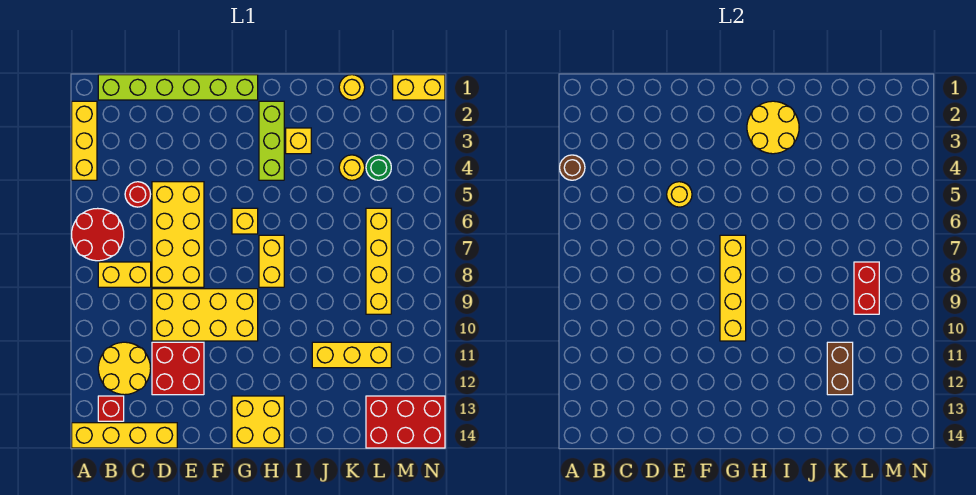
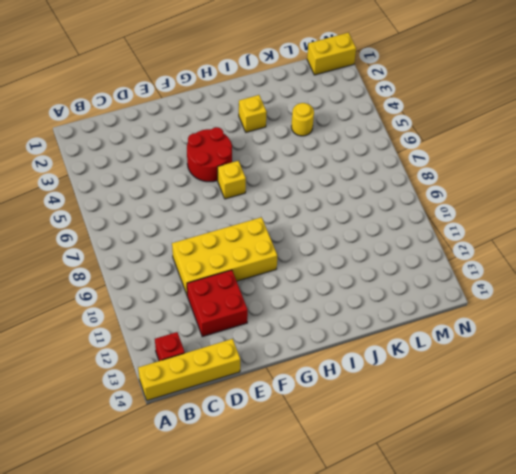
red 2x2 round brick [187,127,232,182] -> red 2x2 round brick moved to [72,208,124,261]
none -> yellow 1x3 brick [72,101,97,180]
none -> lime 1x6 brick [98,75,258,100]
none -> yellow 1x2 brick [98,262,151,287]

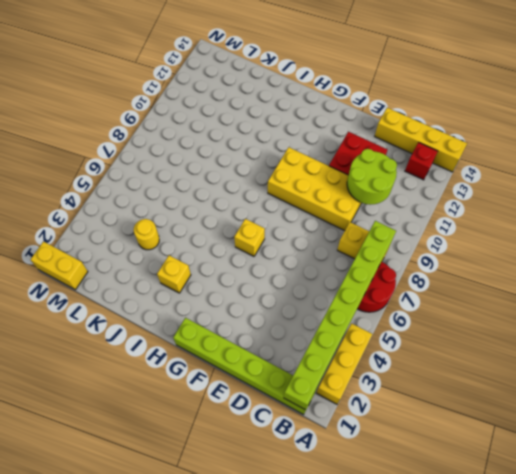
lime 1x8 brick [284,221,396,410] -> none
lime 2x2 round brick [347,149,397,205] -> none
none -> yellow 2x2 round brick [98,342,151,395]
none -> red 1x1 round brick [125,182,151,207]
none -> yellow 2x4 brick [152,182,204,287]

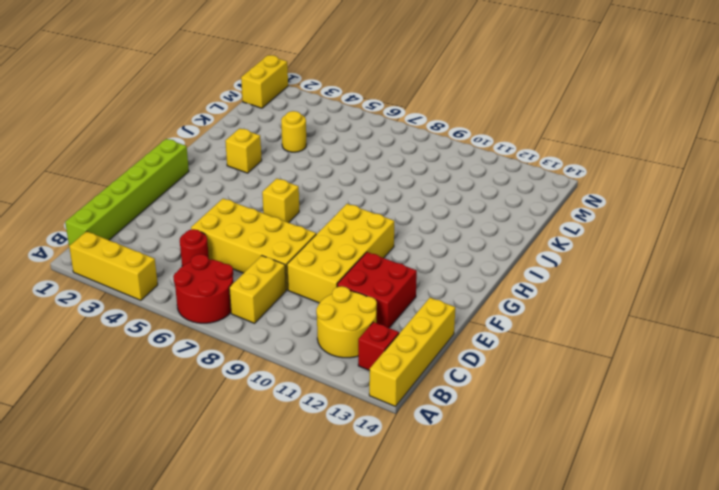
none -> yellow 2x2 brick [232,396,284,448]
none -> lime 1x3 brick [259,101,284,180]
none -> yellow 1x2 brick [259,235,284,287]

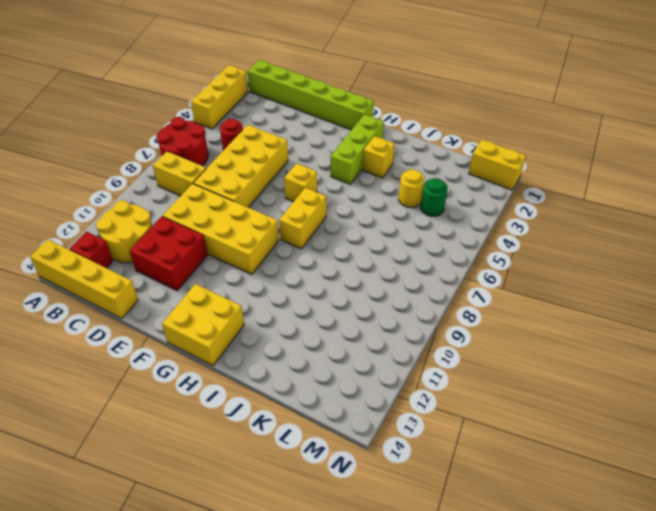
none -> yellow 1x3 brick [312,342,391,368]
none -> yellow 1x1 round brick [339,75,365,100]
none -> yellow 1x4 brick [366,208,391,314]

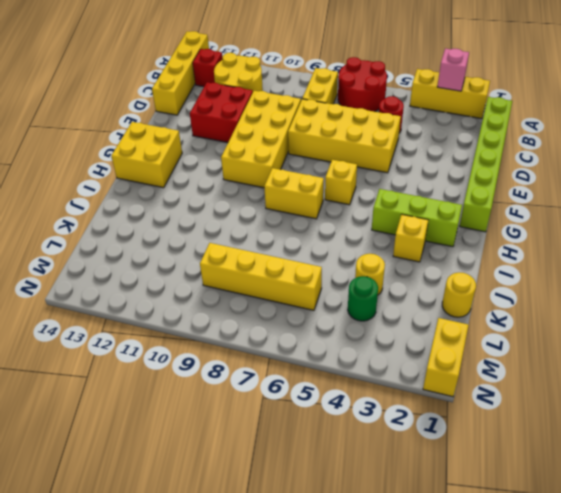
pink 1x1 brick [437,49,469,91] -> none
none -> yellow 1x3 brick [312,342,391,368]
none -> red 2x3 brick [366,396,445,448]
none -> brown 1x1 round brick [560,155,585,180]

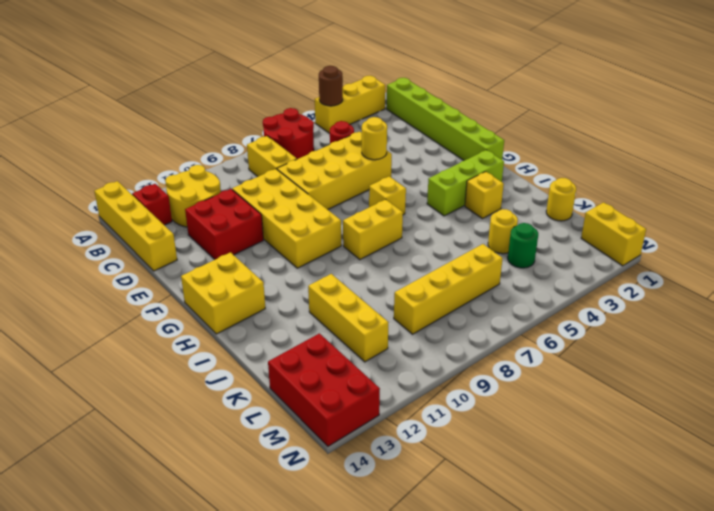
none -> yellow 1x4 brick [720,235,746,341]
none -> yellow 2x2 round brick [747,101,799,154]
none -> brown 1x2 brick [827,342,853,395]

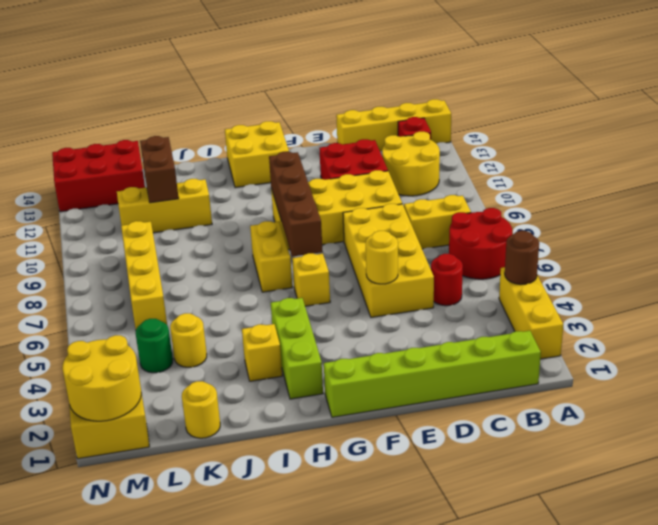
brown 1x4 brick [269,152,323,257] -> yellow 1x4 brick [720,235,746,341]
yellow 2x2 round brick [62,335,141,421] -> yellow 2x2 round brick moved to [747,101,799,154]
none -> red 1x2 brick [854,262,879,314]

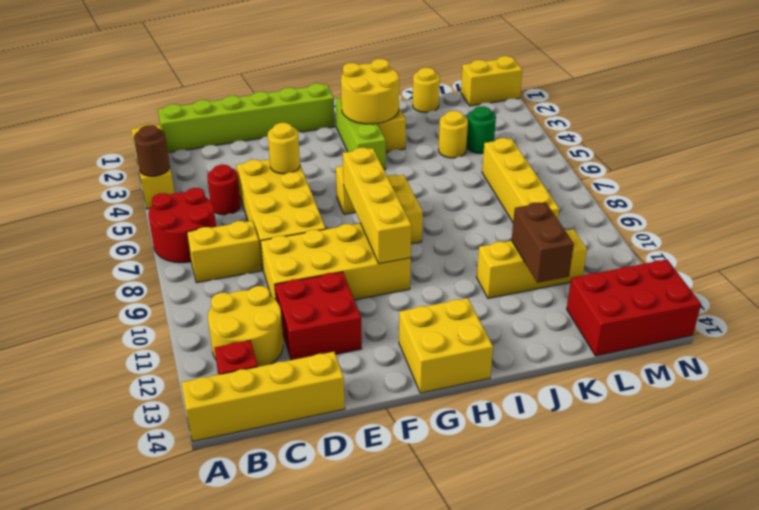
none -> red 1x2 brick [854,262,879,314]

